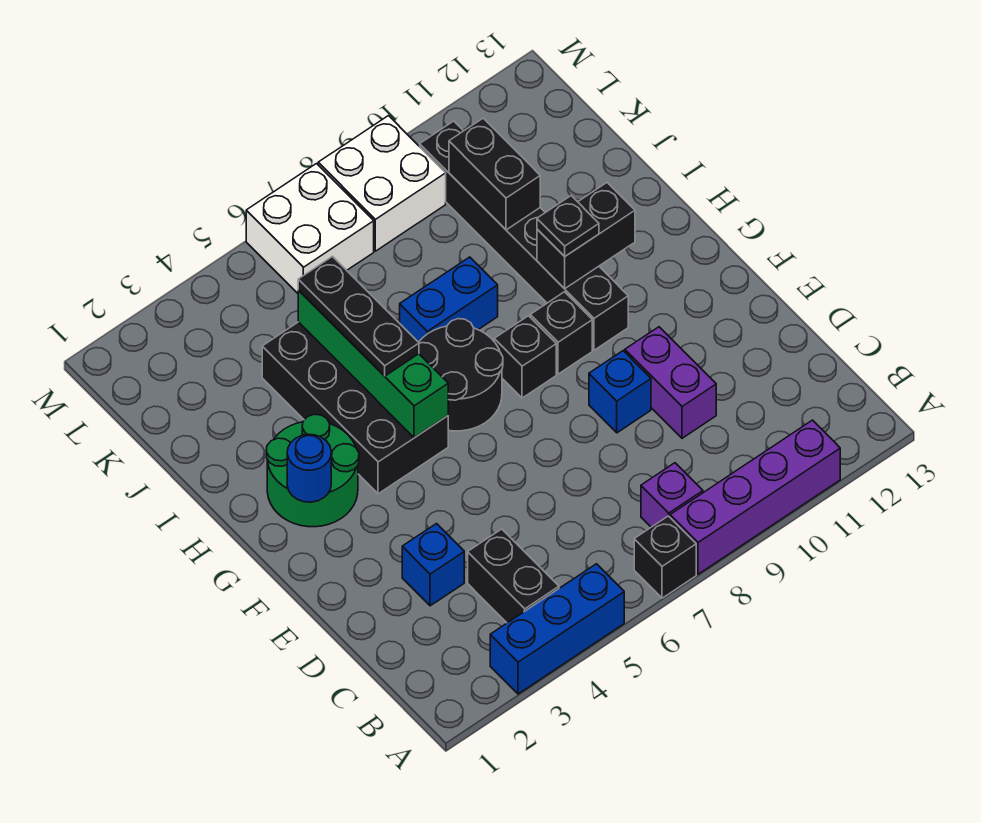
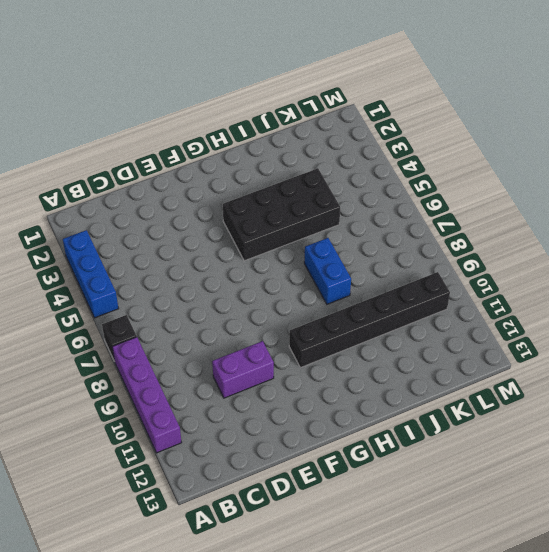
none -> black 1x2 brick [468,529,559,623]
none -> purple 1x1 brick [641,463,703,527]
none -> blue 1x1 brick [402,524,464,606]

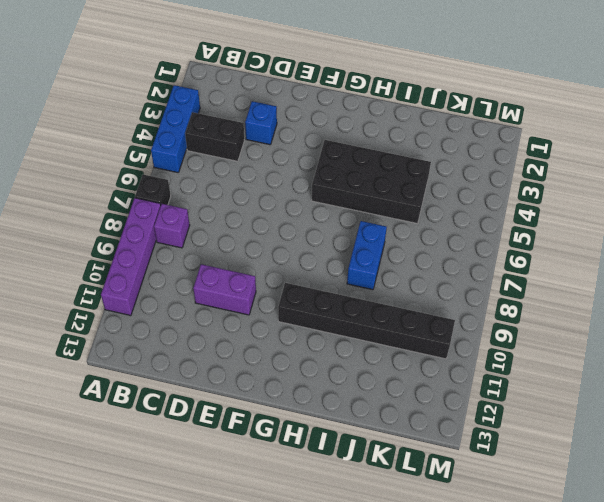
none -> blue 1x1 brick [589,351,651,433]
none -> green 2x2 round brick [266,414,359,527]
none -> black 2x2 round brick [419,319,503,431]

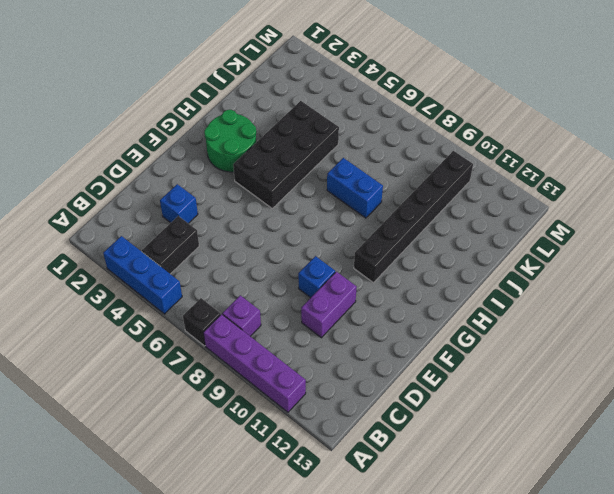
none -> black 2x2 round brick [419,319,503,431]
none -> black 1x1 brick [494,316,556,398]
none -> black 1x1 brick [530,292,592,374]

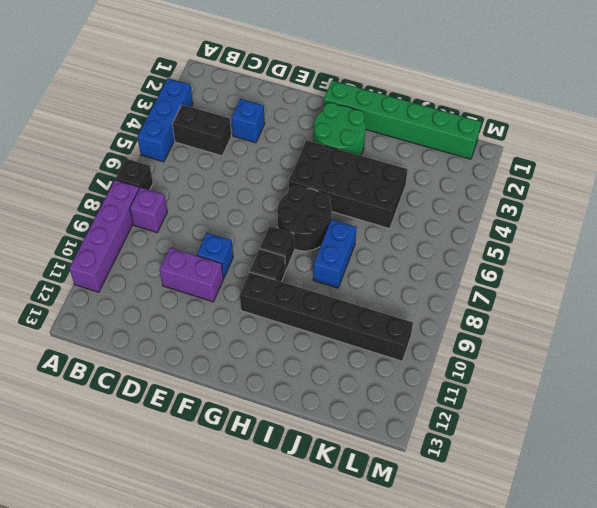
green 1x6 brick [324,80,481,159] -> none
none -> white 2x2 brick [246,164,374,293]
none -> white 2x2 brick [318,116,446,251]
none -> blue 1x1 round brick [287,434,331,502]

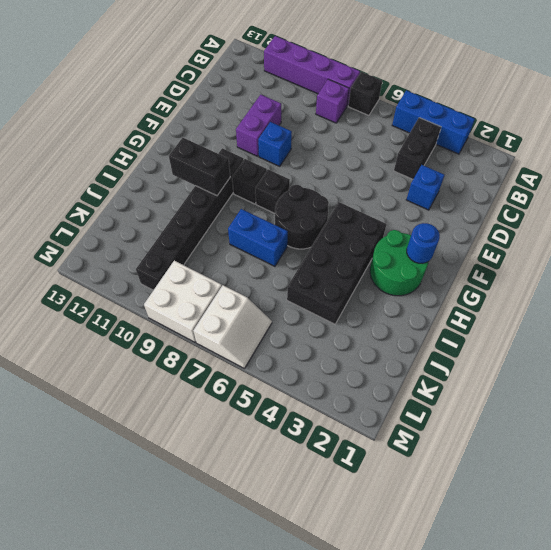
white 2x2 slope [193,285,272,368] -> white 2x2 brick [246,164,374,293]
none -> green 1x4 brick [298,290,448,438]
none -> black 1x2 brick [449,118,540,230]
none -> black 1x3 plate [298,257,419,376]

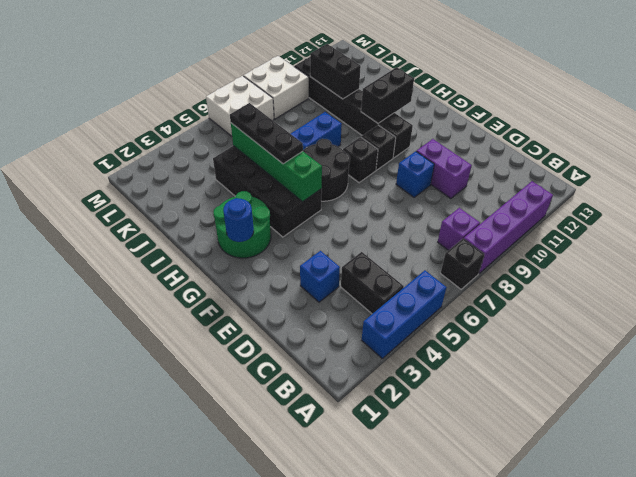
none -> black 1x1 plate [537,196,599,256]

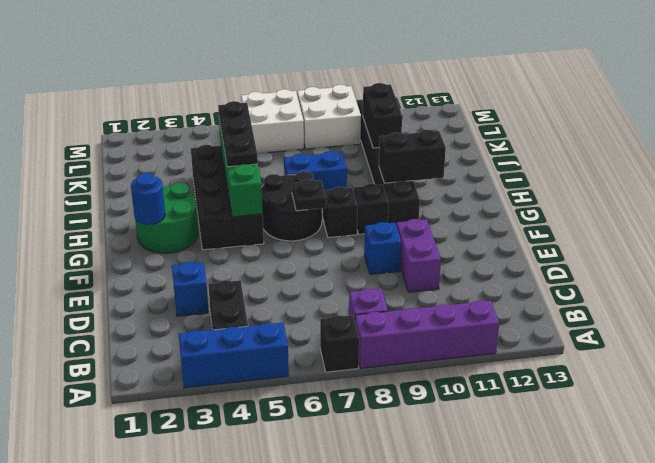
black 1x1 plate [292,179,326,211] -> black 1x1 plate moved to [537,196,599,256]

